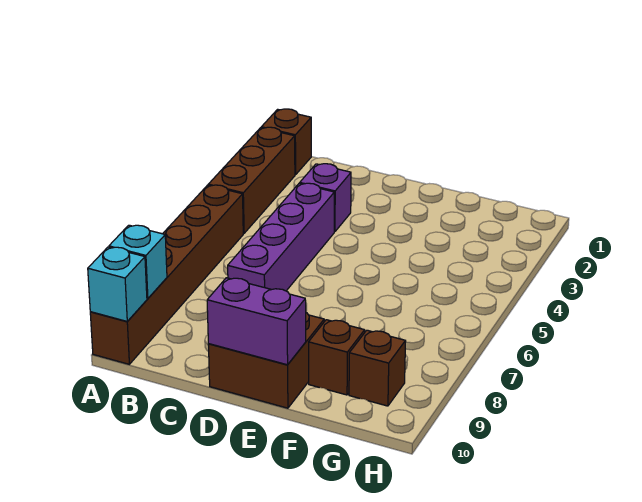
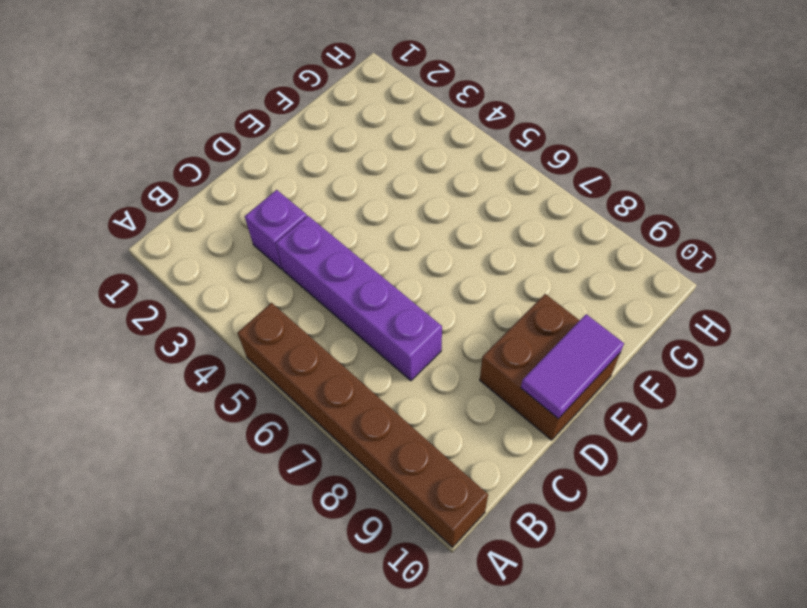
purple 1x2 tile [521,314,624,419] -> purple 1x2 brick [207,278,306,365]
none -> brown 1x1 brick [261,109,311,175]
none -> brown 1x3 brick [208,127,295,233]

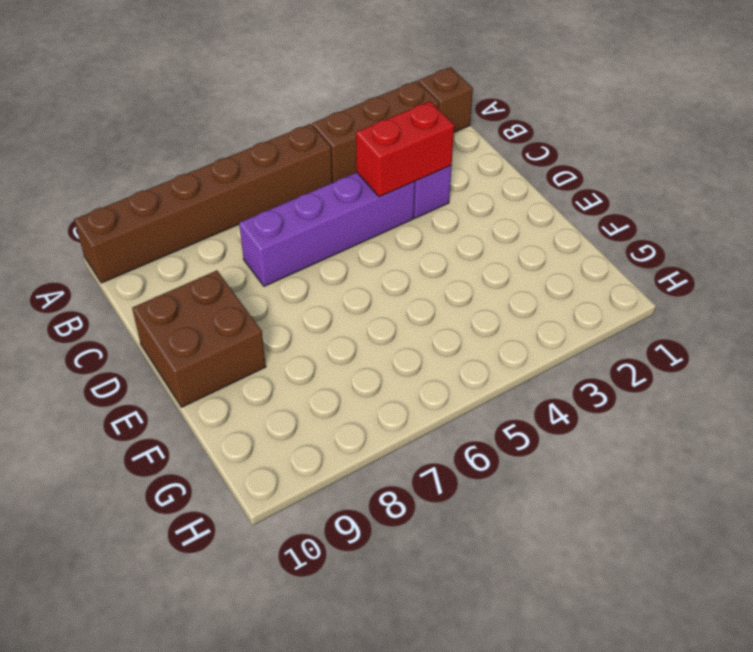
red 1x2 brick [356,101,454,197] -> none
none -> brown 1x1 brick [309,320,365,395]
none -> brown 1x1 brick [349,330,406,406]

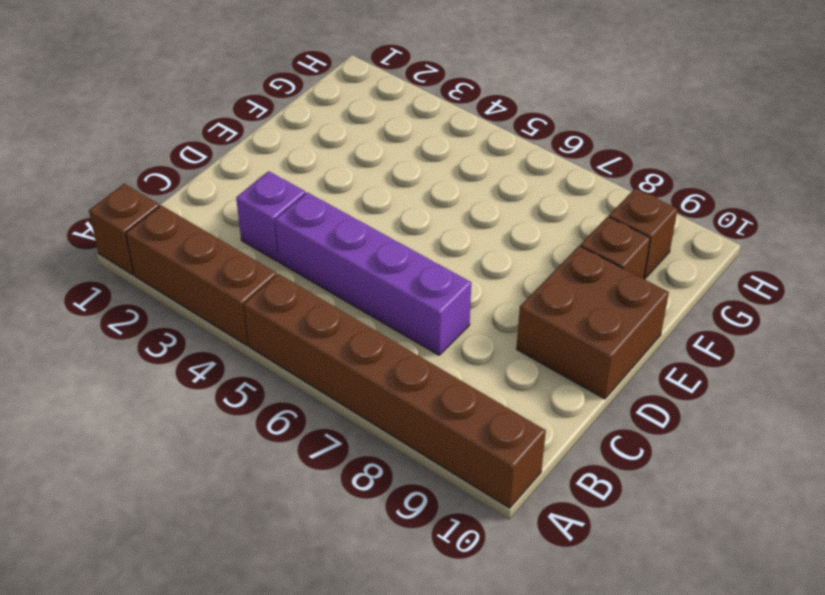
none -> cyan 1x1 brick [109,225,167,299]
none -> cyan 1x1 brick [88,247,147,321]

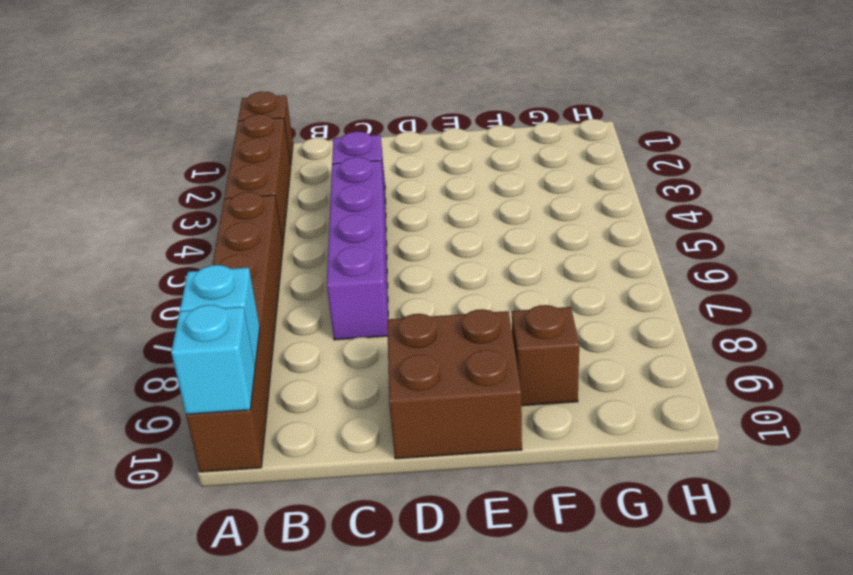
none -> brown 1x1 brick [349,330,406,406]
none -> purple 1x2 brick [207,278,306,365]

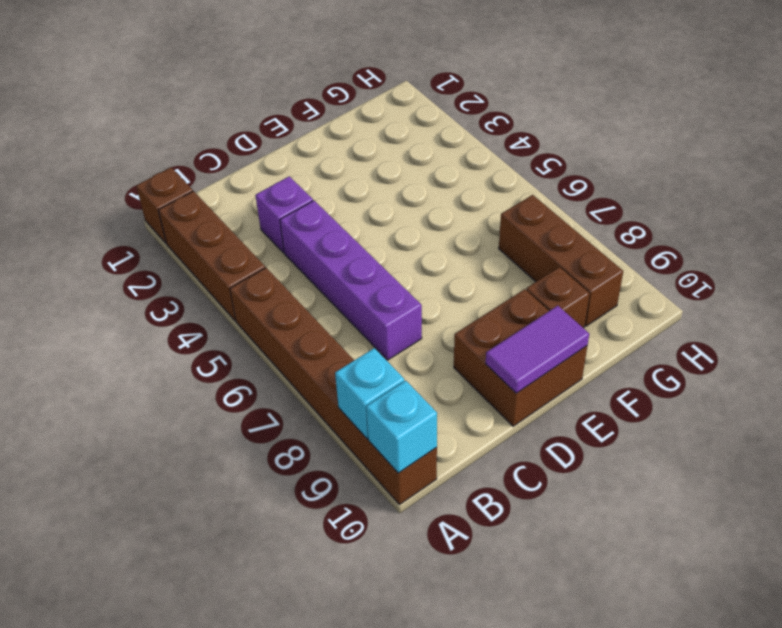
purple 1x2 tile [486,306,589,393] -> purple 1x2 brick [207,278,306,365]
brown 1x3 brick [499,195,623,326] -> brown 1x1 brick [349,330,406,406]

